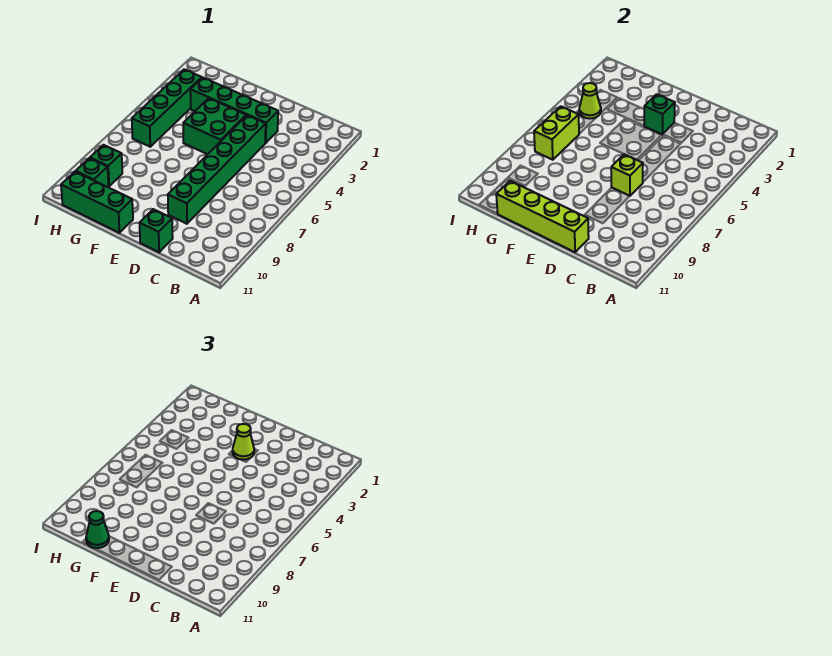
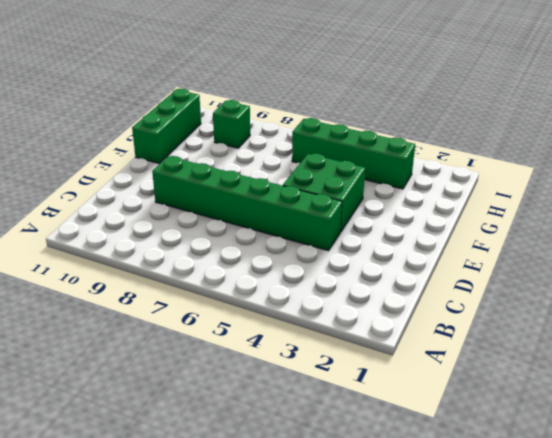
none -> green 1x4 brick [190,78,278,143]
none -> green 1x1 brick [140,209,173,252]
none -> green 1x1 brick [76,158,109,187]

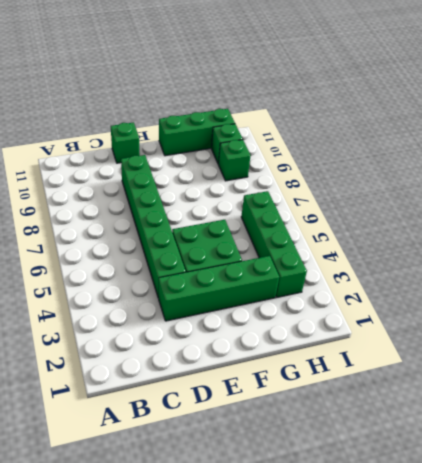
none -> lime 1x1 brick [611,154,643,196]
none -> lime 1x4 brick [496,181,589,252]
none -> green 1x1 brick [644,94,675,134]

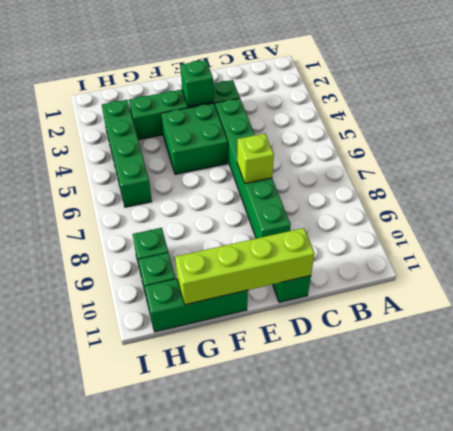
none -> lime 1x1 cone [579,83,601,119]
none -> lime 1x2 brick [534,106,579,160]
none -> lime 1x1 cone [232,424,254,460]

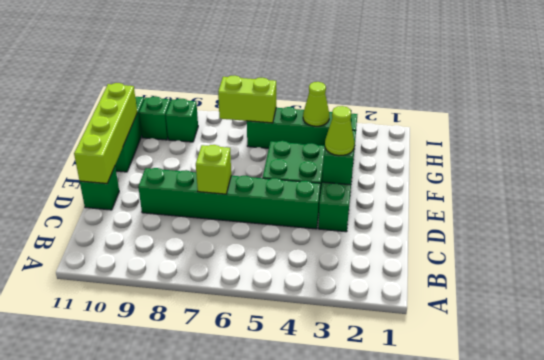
none -> green 1x1 cone [86,511,109,548]

